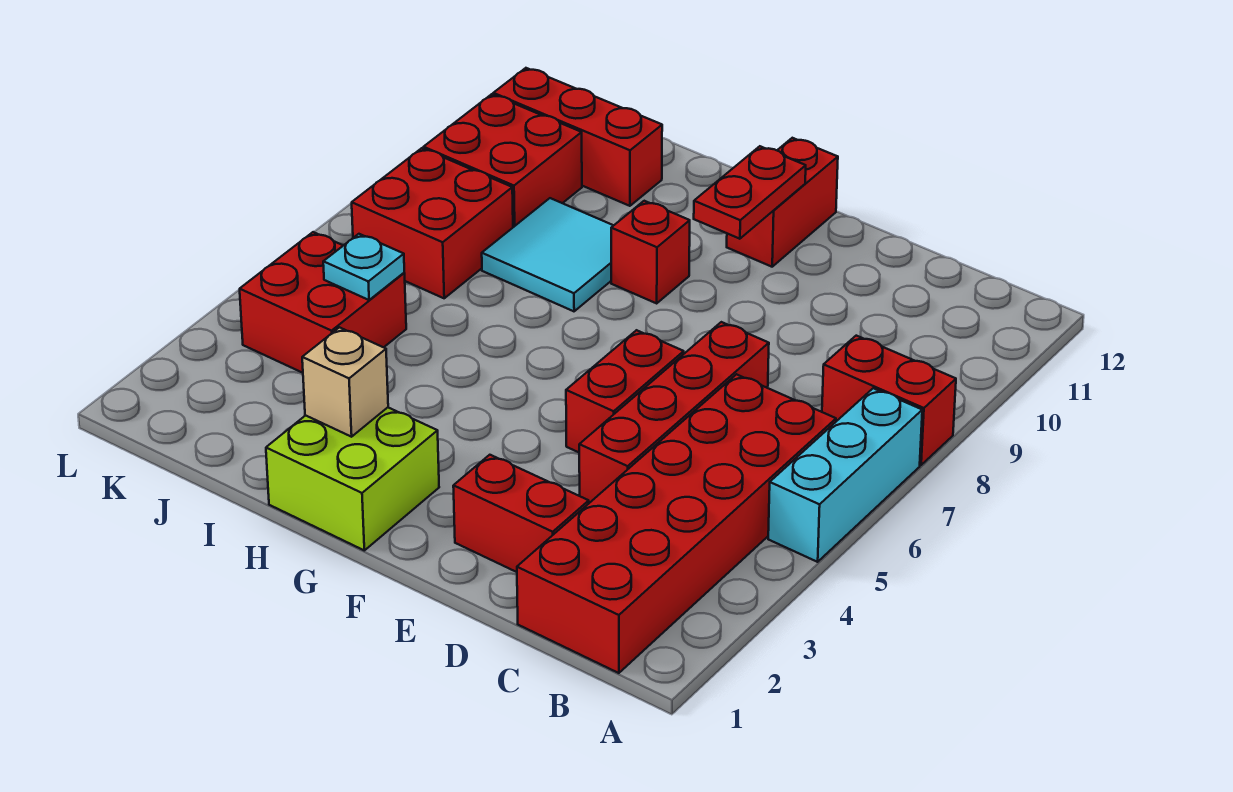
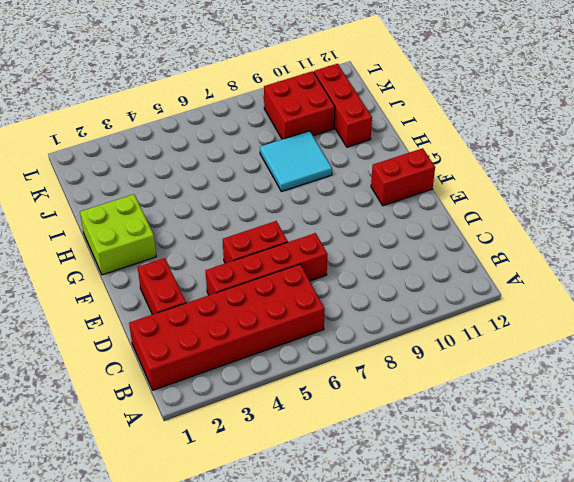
none -> cyan 1x3 brick [768,388,922,562]
none -> red 1x2 brick [822,336,956,465]
none -> red 1x1 brick [611,201,690,303]

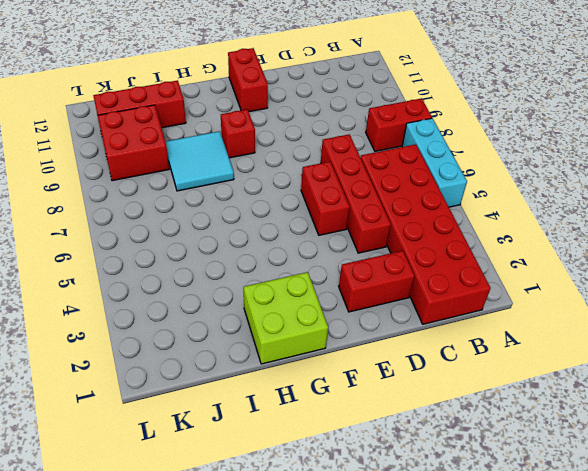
none -> red 2x2 brick [240,232,406,373]
none -> red 2x2 brick [352,148,513,298]
none -> red 1x2 plate [694,146,806,239]

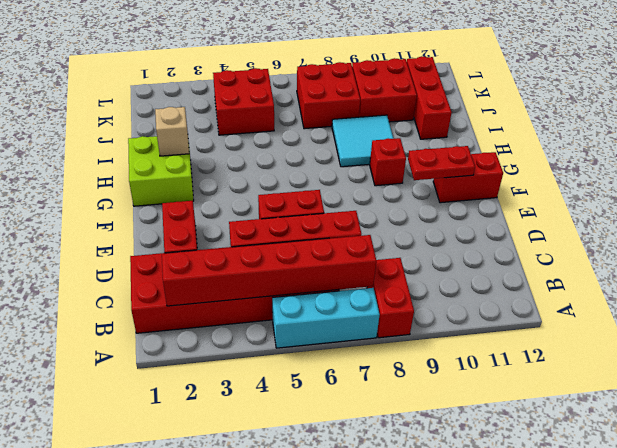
red 1x6 brick [162,235,376,306] -> none
none -> cyan 1x1 plate [323,234,404,300]

